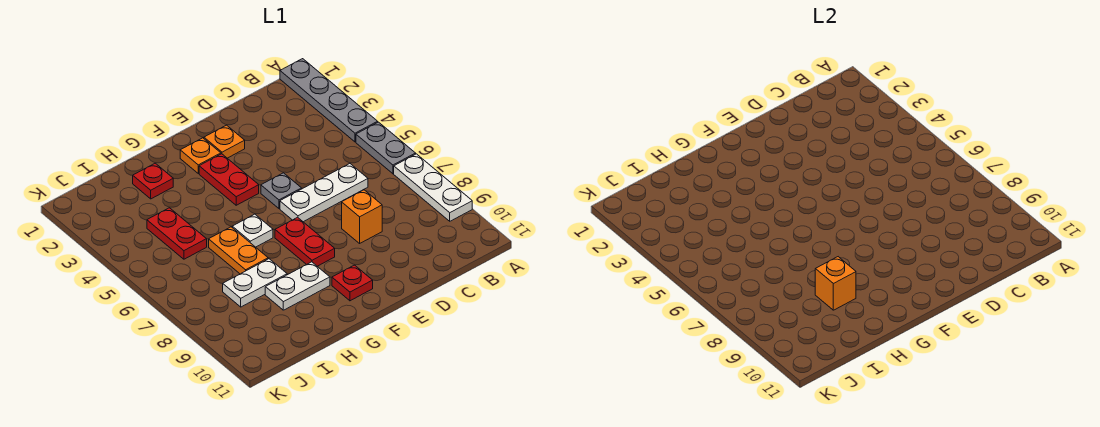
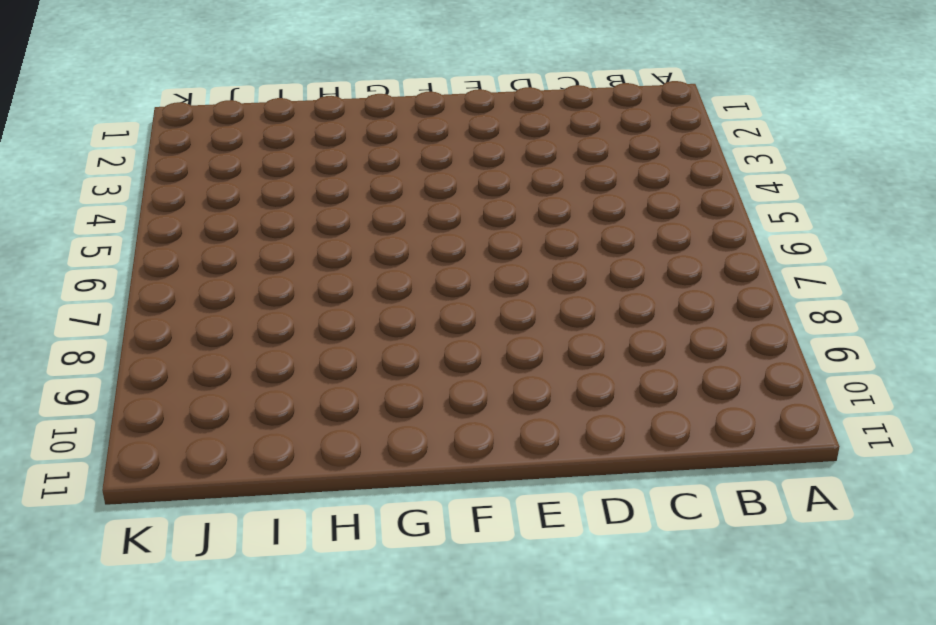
none -> grey 1x4 plate [280,59,378,142]
none -> grey 1x2 plate [356,122,416,174]
none -> white 1x3 plate [394,154,472,221]

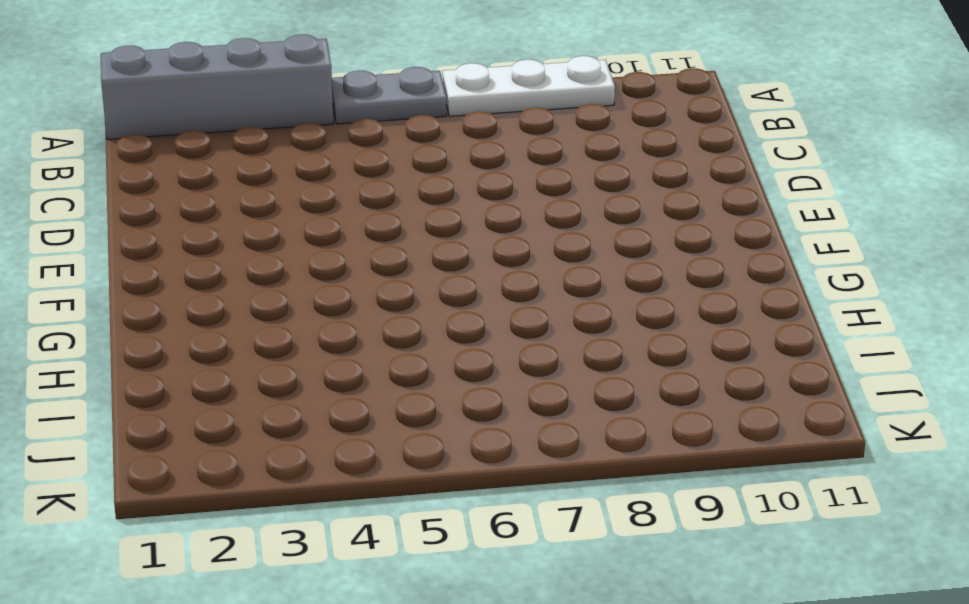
grey 1x4 brick [101,35,333,139] -> grey 1x4 plate [280,59,378,142]
none -> white 1x3 plate [280,164,368,222]
none -> orange 1x1 brick [342,190,382,243]
none -> orange 1x1 plate [204,125,245,158]

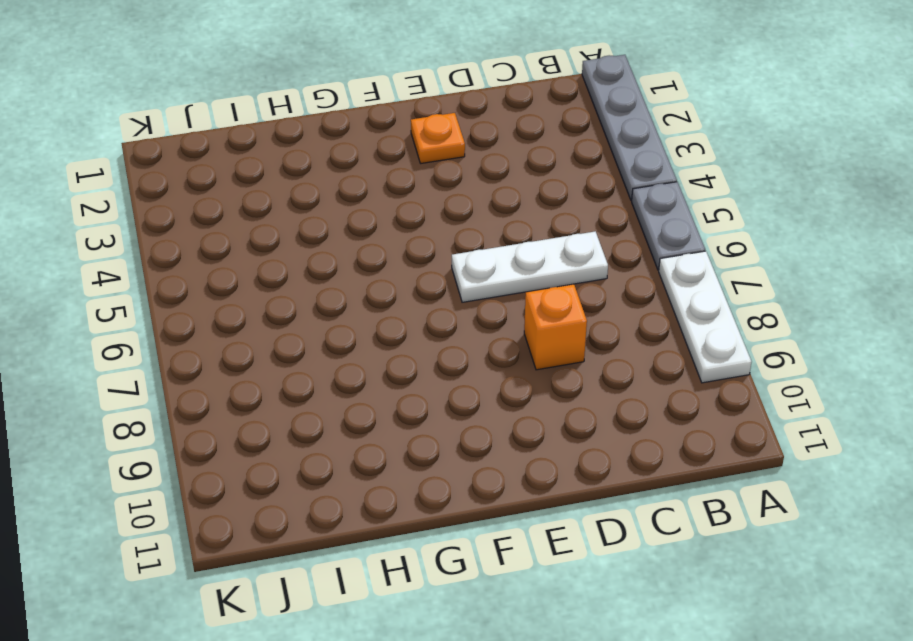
none -> grey 1x1 plate [261,173,302,208]
none -> orange 1x1 plate [180,138,221,173]
none -> red 1x2 plate [199,154,259,205]

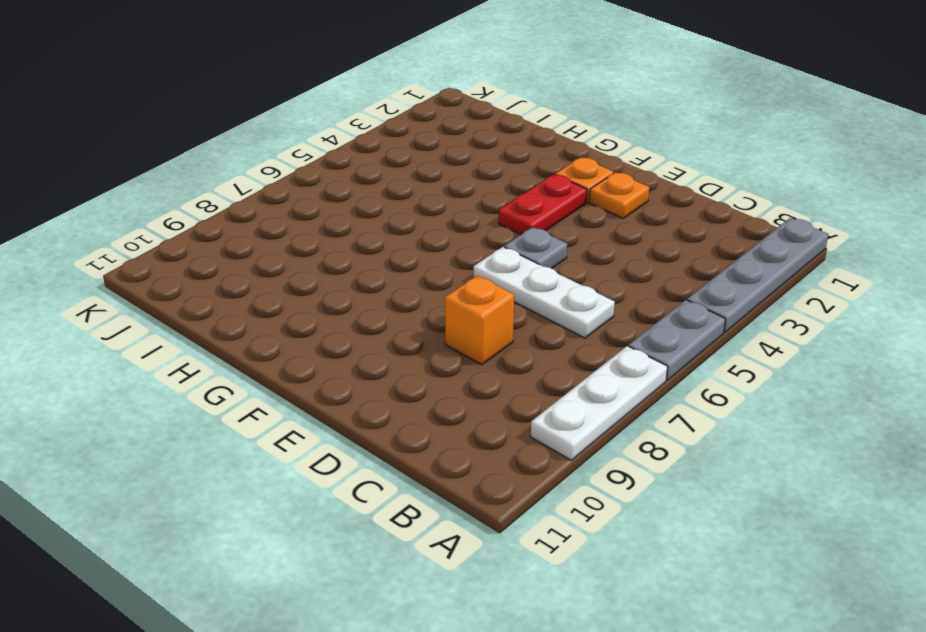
none -> red 1x2 plate [275,217,335,266]
none -> red 1x1 plate [332,265,373,301]
none -> white 1x1 plate [232,214,273,247]

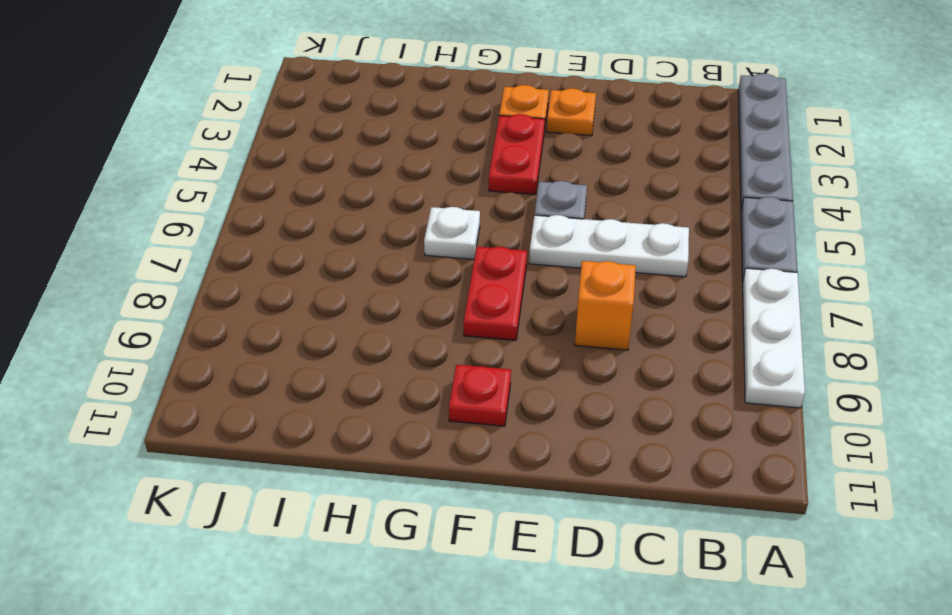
none -> white 1x2 plate [265,262,330,310]
none -> red 1x1 plate [133,163,173,199]
none -> orange 1x2 plate [209,227,268,274]

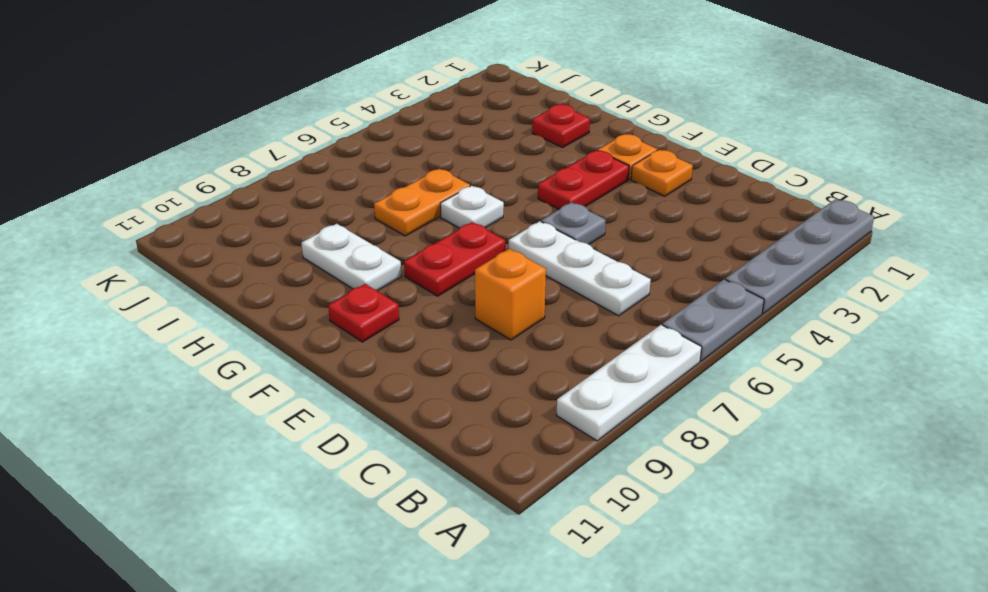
none -> white 1x2 plate [223,259,287,307]
none -> red 1x2 plate [147,208,207,259]
none -> orange 1x1 brick [815,257,856,310]

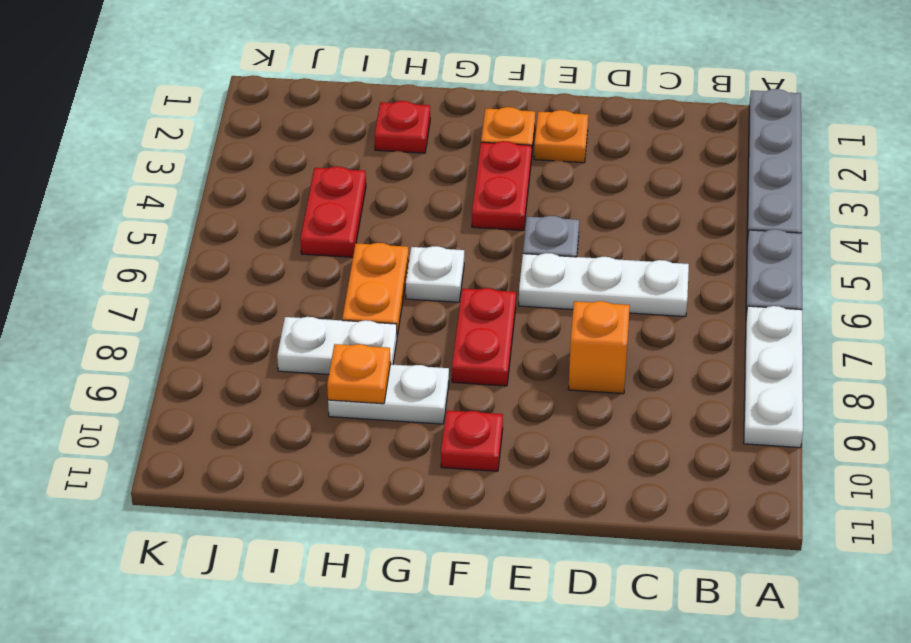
orange 1x1 plate [327,344,390,404] -> orange 1x1 brick [815,257,856,310]

